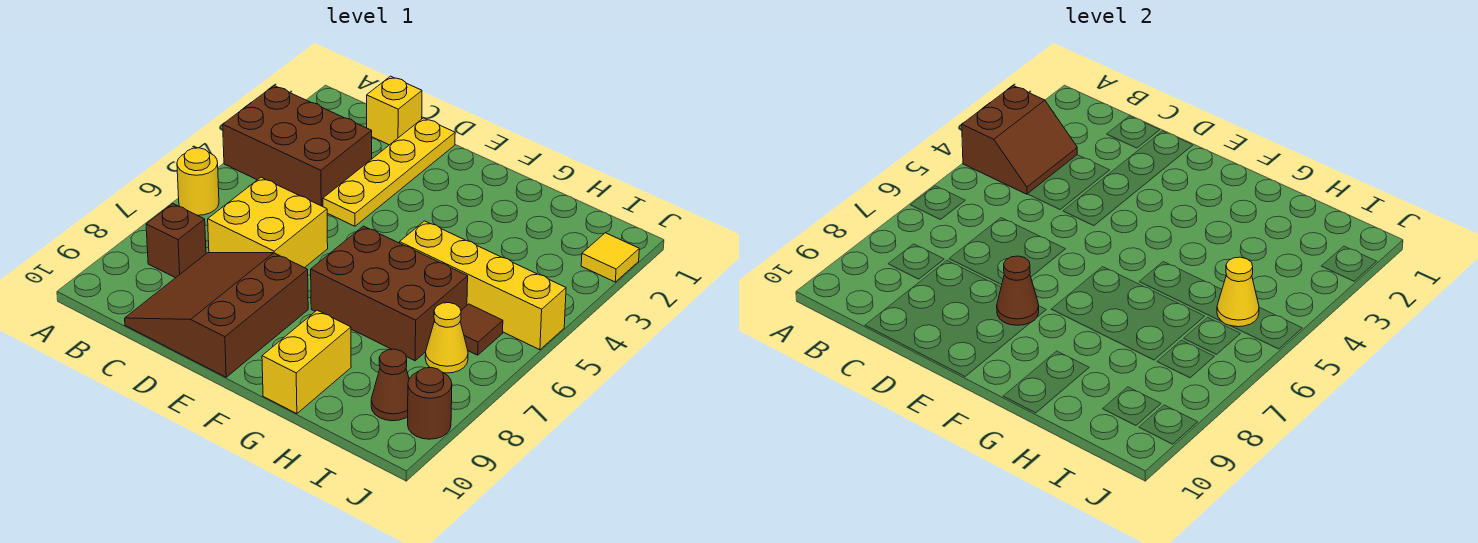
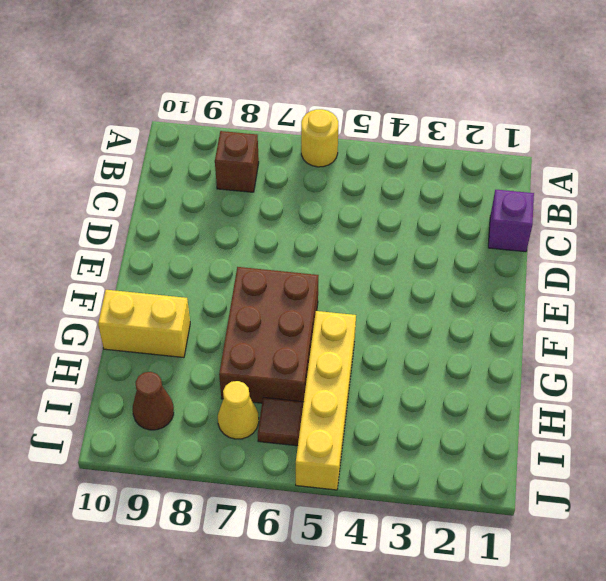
purple 1x1 brick [488,190,534,252] -> yellow 1x1 brick [367,76,422,145]
none -> brown 2x3 brick [223,86,372,207]
none -> yellow 2x2 brick [208,177,328,268]
none -> brown 3x3 slope [125,253,308,377]

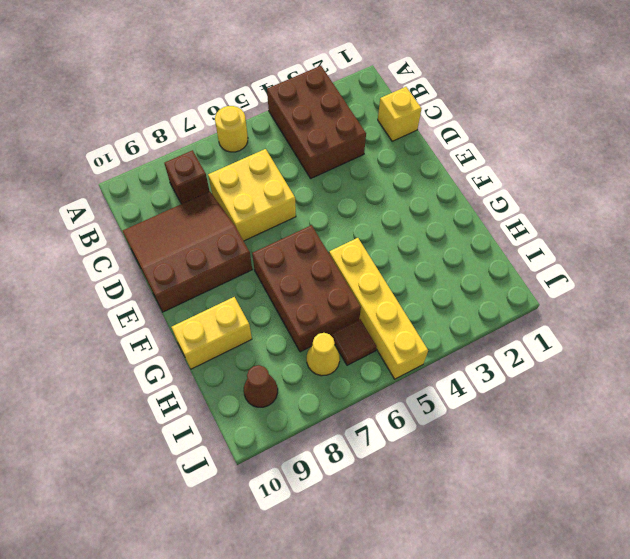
none -> yellow 1x4 plate [323,118,455,226]
none -> yellow 1x1 tile [581,233,639,282]
none -> brown 1x1 round brick [408,368,452,439]

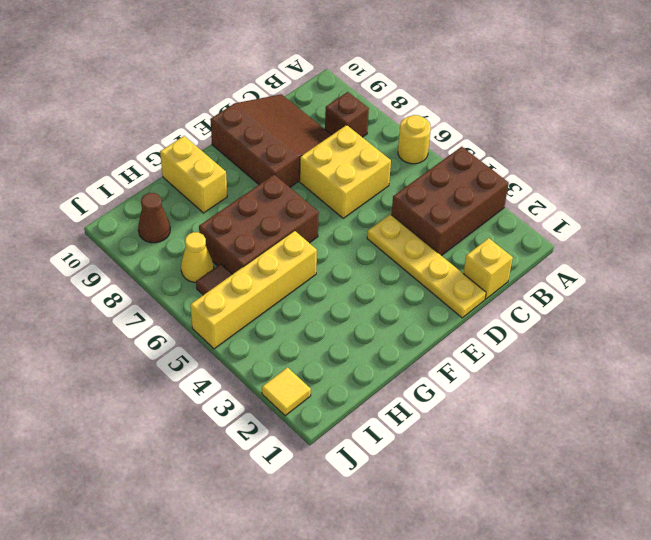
none -> brown 1x1 round brick [408,368,452,439]
none -> brown 2x2 slope [962,86,1077,194]
none -> brown 1x1 cone [997,256,1039,325]

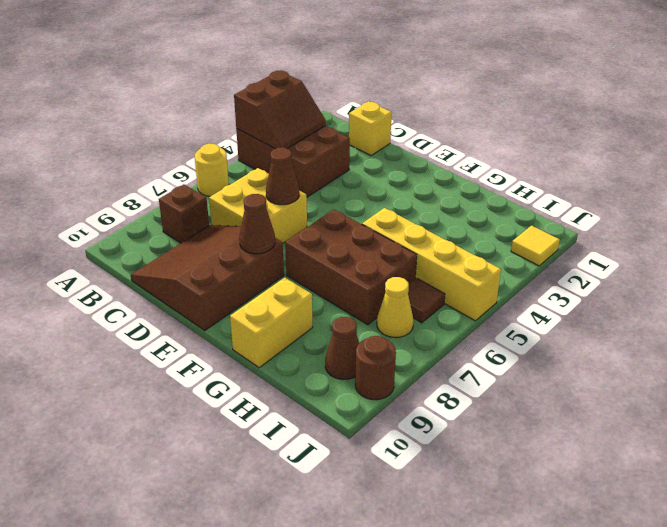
brown 1x1 cone [266,148,299,205] -> none
none -> yellow 1x4 plate [323,118,455,226]
none -> yellow 1x1 cone [1217,257,1259,327]

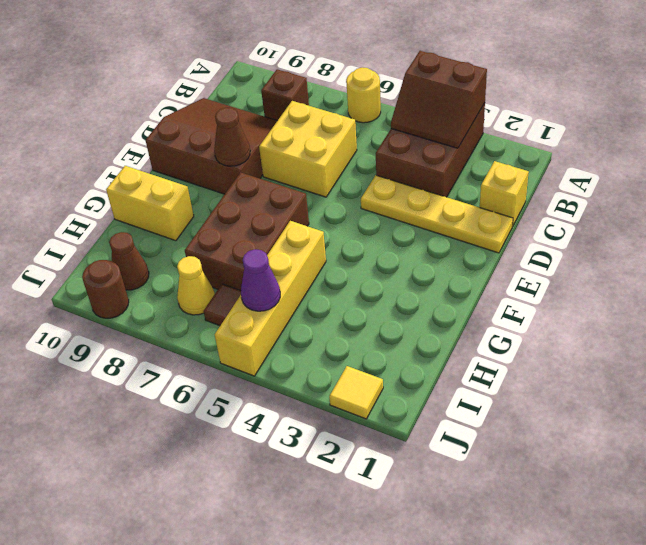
purple 1x1 cone [241,249,280,311] -> yellow 1x1 cone [1217,257,1259,327]

